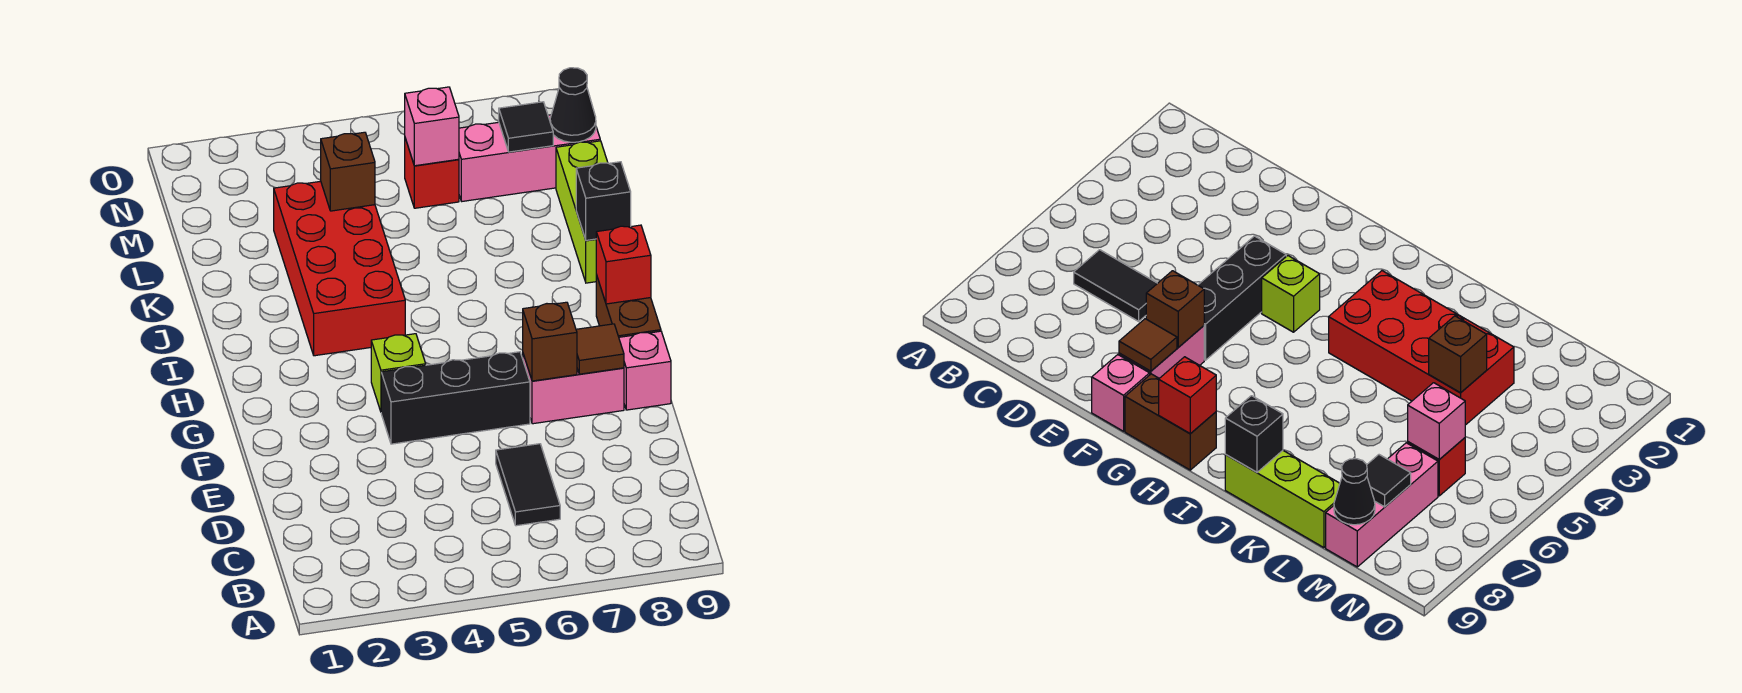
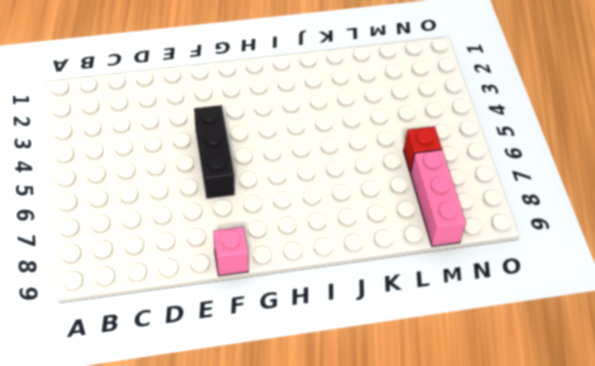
none -> black 1x2 tile [496,444,560,526]
none -> pink 1x2 brick [523,354,624,424]
none -> lime 1x1 brick [371,334,426,411]

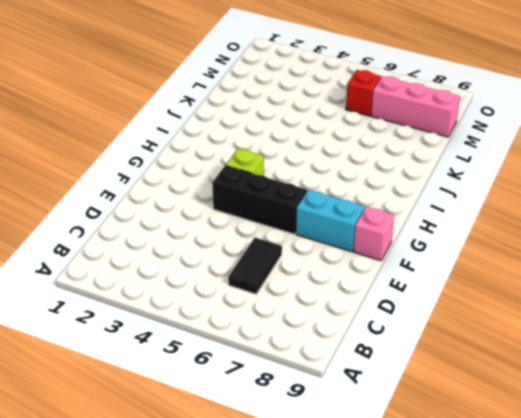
cyan 1x2 brick [296,190,365,252] -> pink 1x2 brick [523,354,624,424]
none -> brown 1x2 brick [596,275,661,337]
none -> red 2x4 brick [274,181,405,356]
none -> lime 1x3 brick [556,141,608,283]

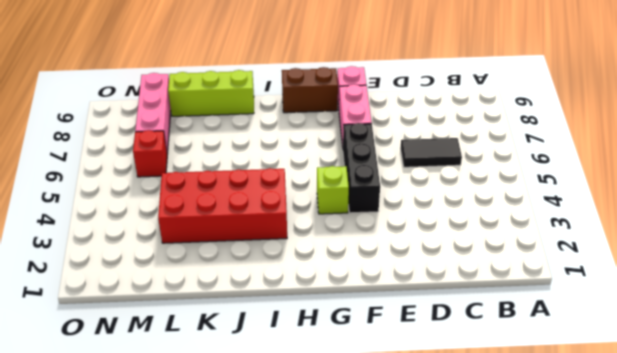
none -> brown 1x1 brick [523,302,577,381]
none -> brown 1x1 tile [576,324,624,374]
none -> red 1x1 brick [596,225,651,304]

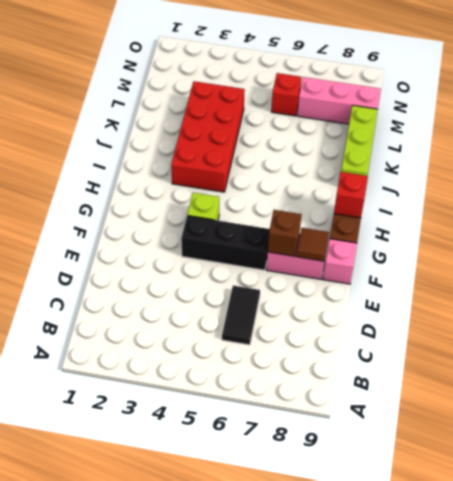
none -> black 1x1 brick [576,162,631,240]
none -> brown 1x1 brick [321,132,375,211]
none -> pink 1x1 brick [405,87,459,166]

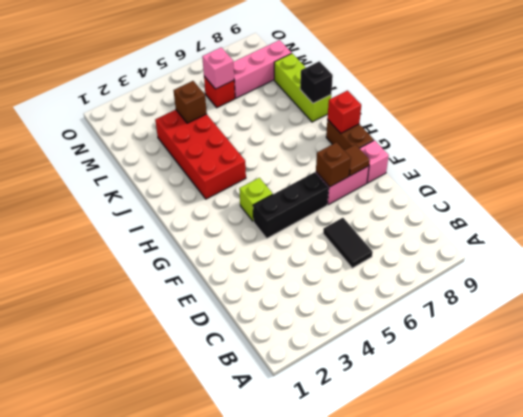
none -> black 1x1 tile [499,102,553,152]
none -> black 1x1 cone [550,68,596,142]

